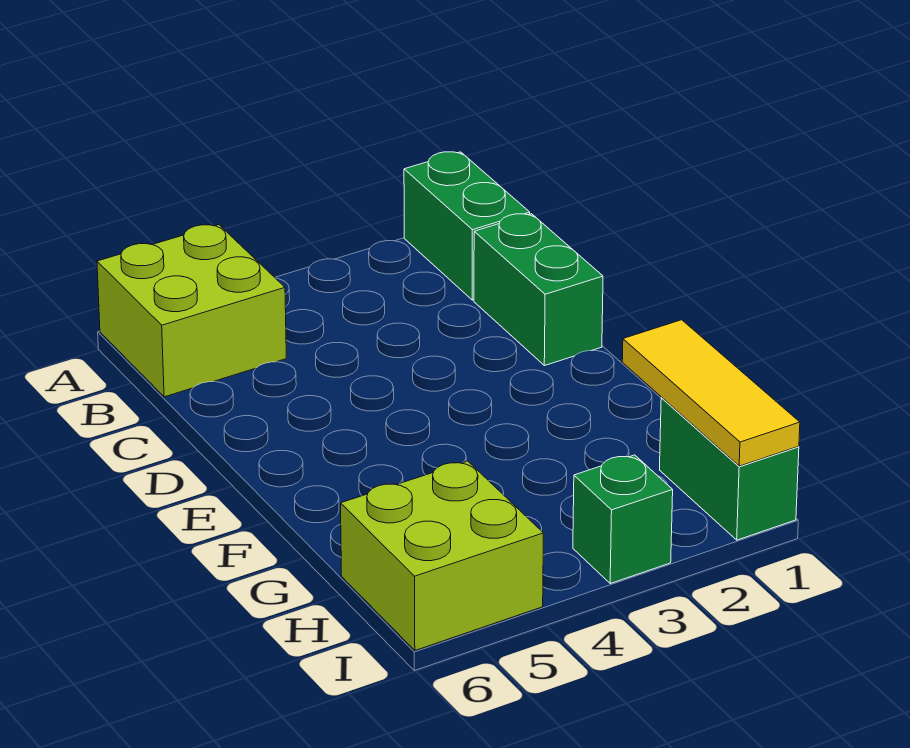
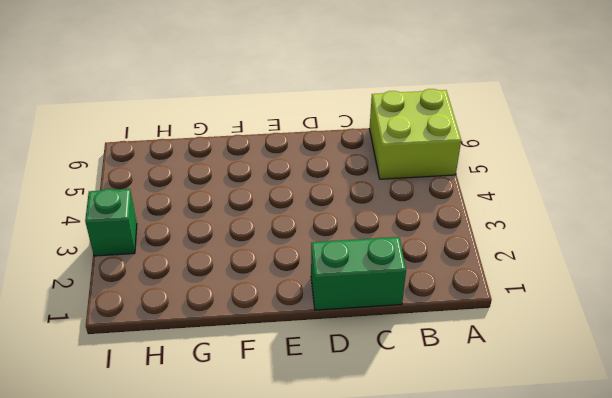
none -> green 1x2 brick [404,152,530,300]
none -> green 1x2 brick [660,398,799,540]

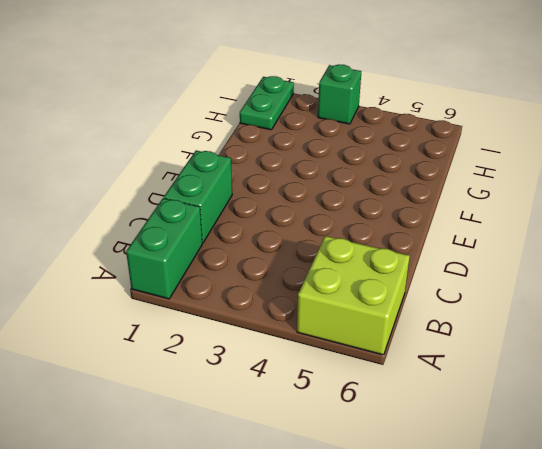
green 1x2 plate [240,76,294,130] -> green 1x2 brick [660,398,799,540]
none -> lime 2x2 brick [341,461,543,650]
none -> yellow 1x3 tile [622,320,800,466]

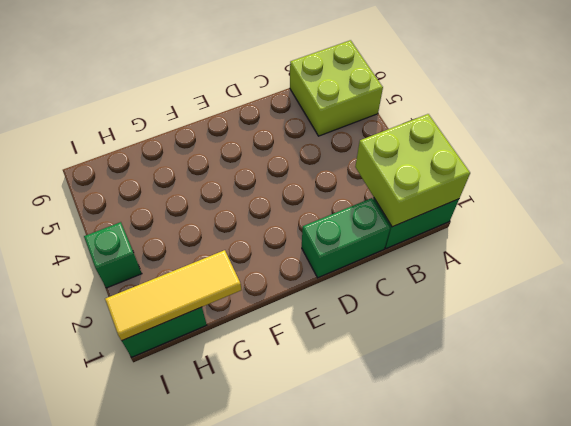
lime 2x2 brick [355,114,470,227] -> lime 2x2 brick moved to [341,461,543,650]

